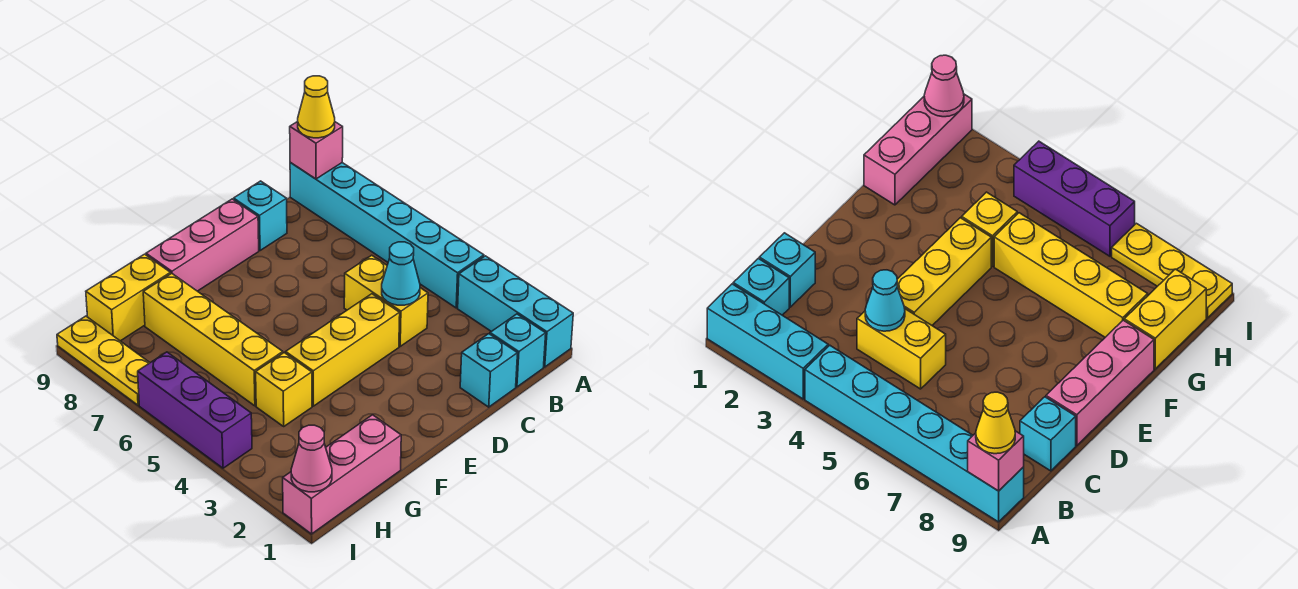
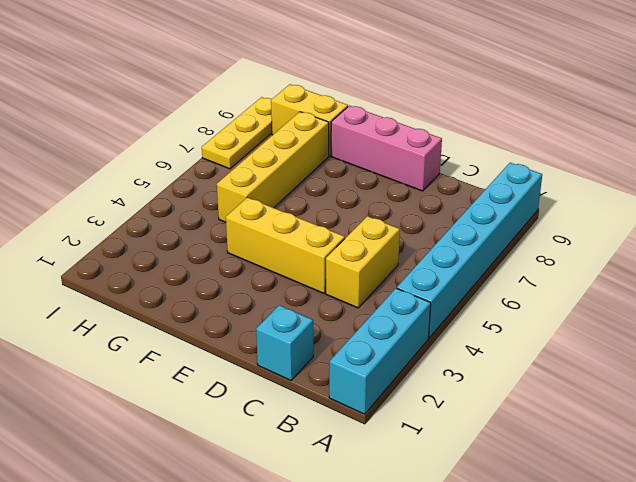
none -> cyan 1x1 brick [490,314,546,387]
none -> cyan 1x1 brick [234,181,287,251]
none -> pink 1x3 brick [283,415,401,534]

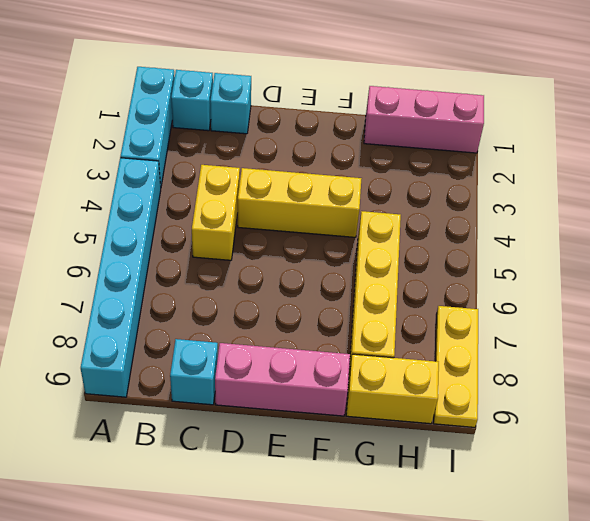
none -> yellow 1x1 brick [256,353,312,426]
none -> purple 1x3 brick [138,352,252,468]
none -> pink 1x1 brick [290,122,343,179]

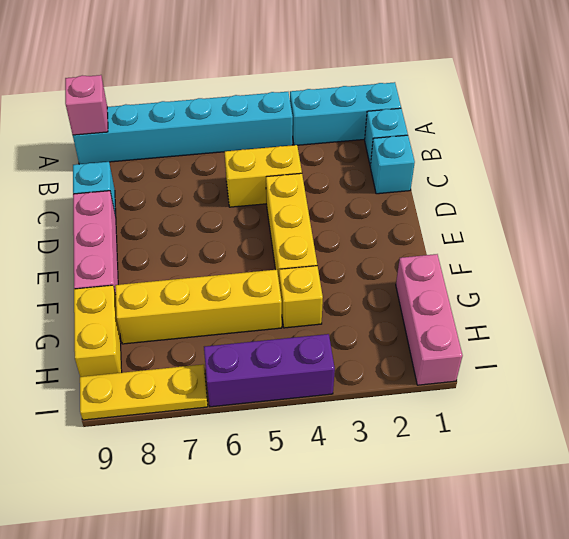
none -> cyan 1x1 cone [382,242,420,305]
none -> pink 1x1 cone [291,425,332,492]
none -> yellow 1x1 cone [298,76,335,138]

